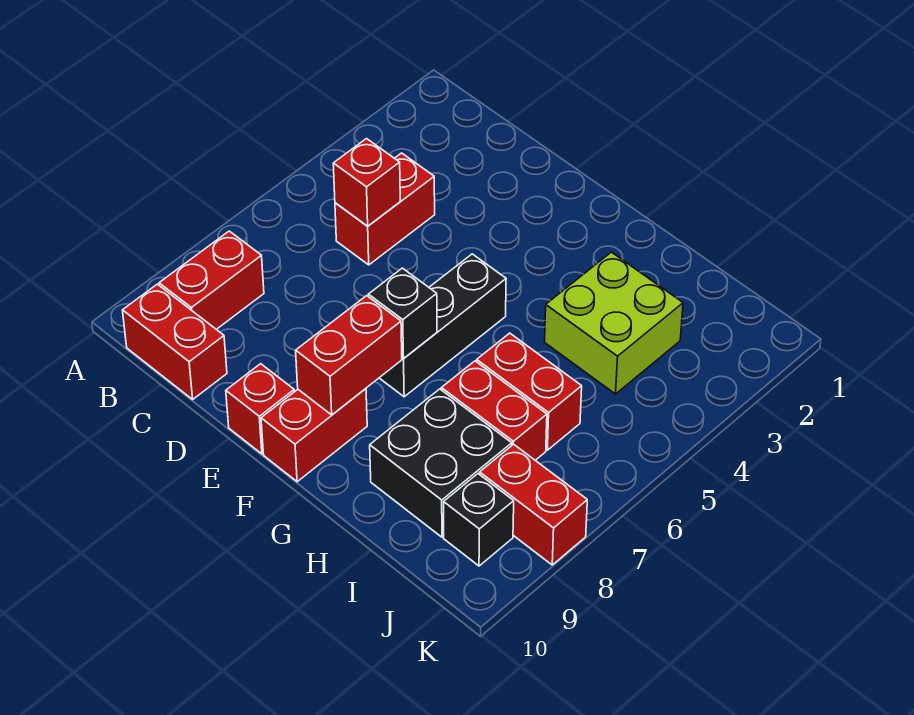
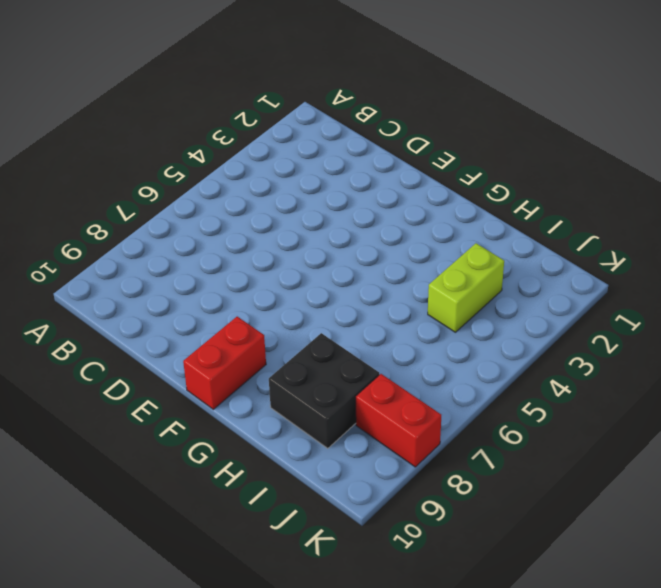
lime 1x2 brick [428,243,504,332] -> lime 2x2 brick [545,252,683,394]
none -> red 1x2 brick [159,231,264,329]
none -> red 1x2 brick [123,284,227,399]
none -> red 1x2 brick [335,153,435,265]

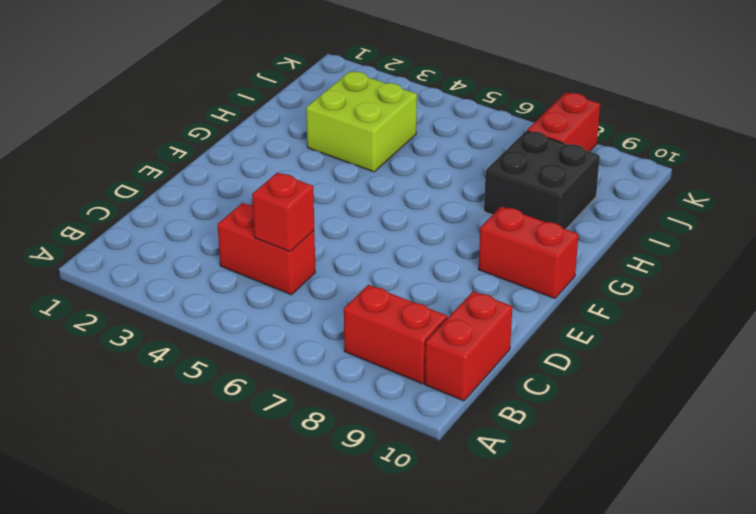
none -> red 1x1 brick [226,364,294,454]
none -> black 1x3 brick [380,254,506,397]
none -> red 1x2 brick [477,333,582,450]

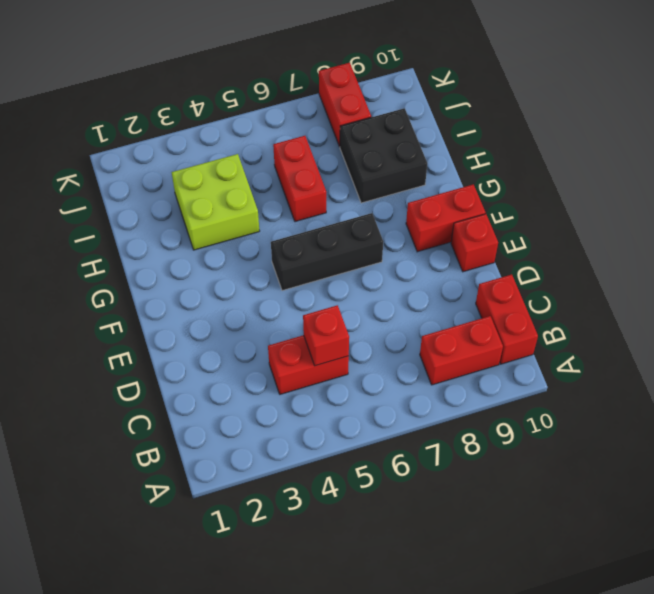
none -> red 1x2 brick [441,361,547,460]
none -> black 1x1 brick [444,474,514,566]
none -> black 1x1 brick [368,268,437,358]

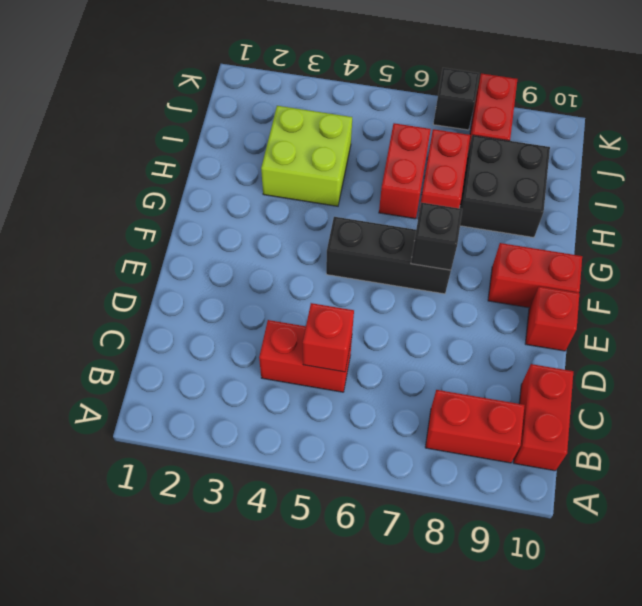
black 1x1 brick [433,68,479,130] -> black 1x1 brick moved to [444,474,514,566]
none -> red 1x2 brick [296,296,402,415]

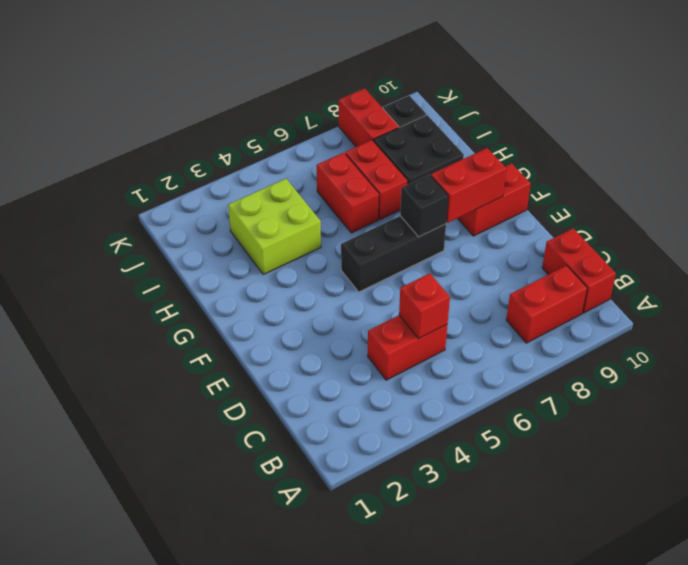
none -> red 1x1 brick [226,364,294,454]

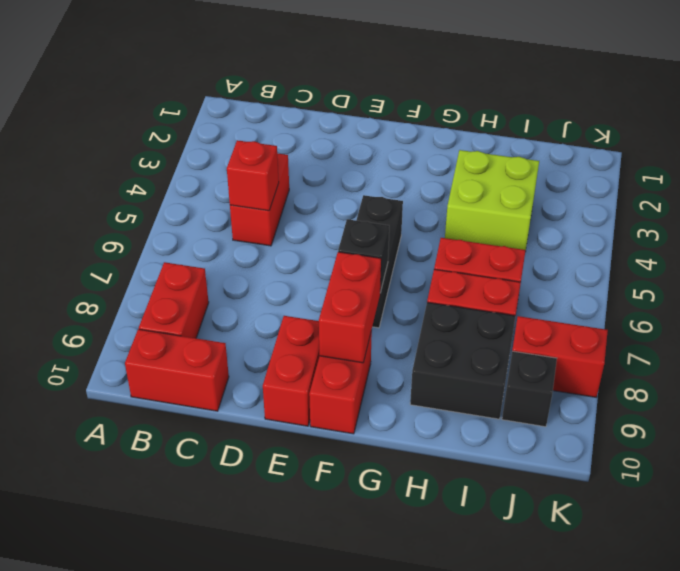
red 1x2 brick [263,316,319,426] -> red 1x1 brick [226,364,294,454]

